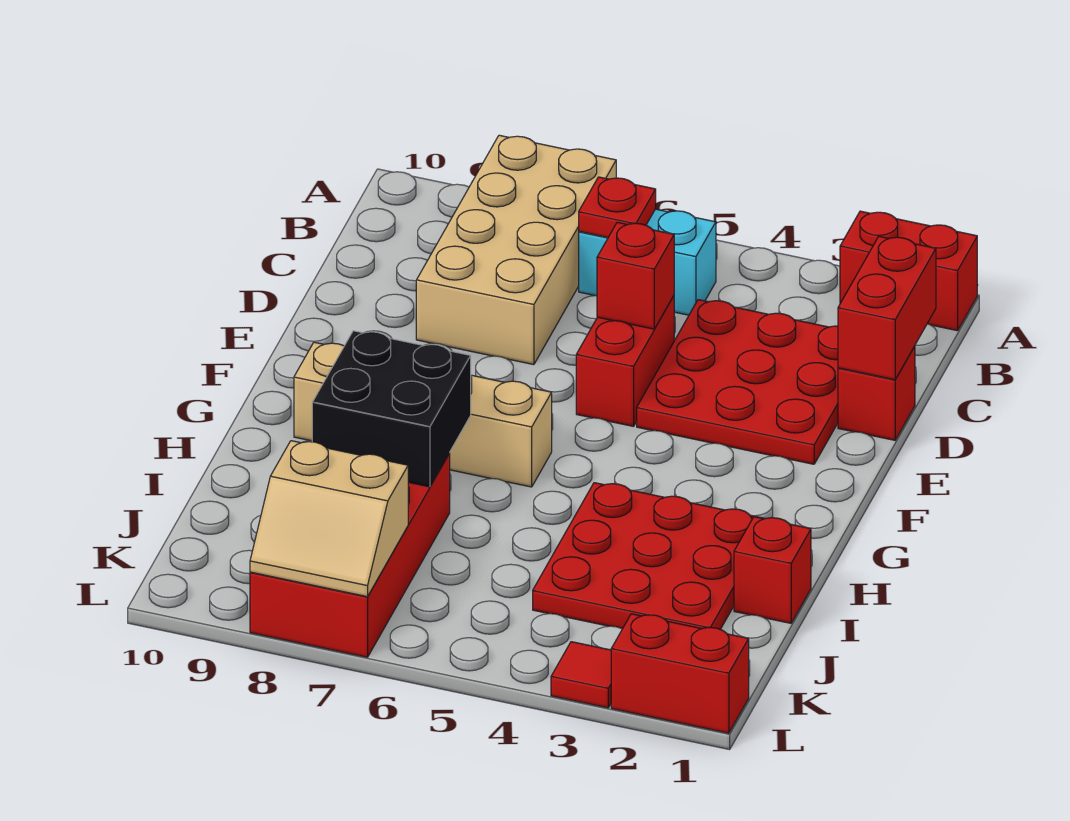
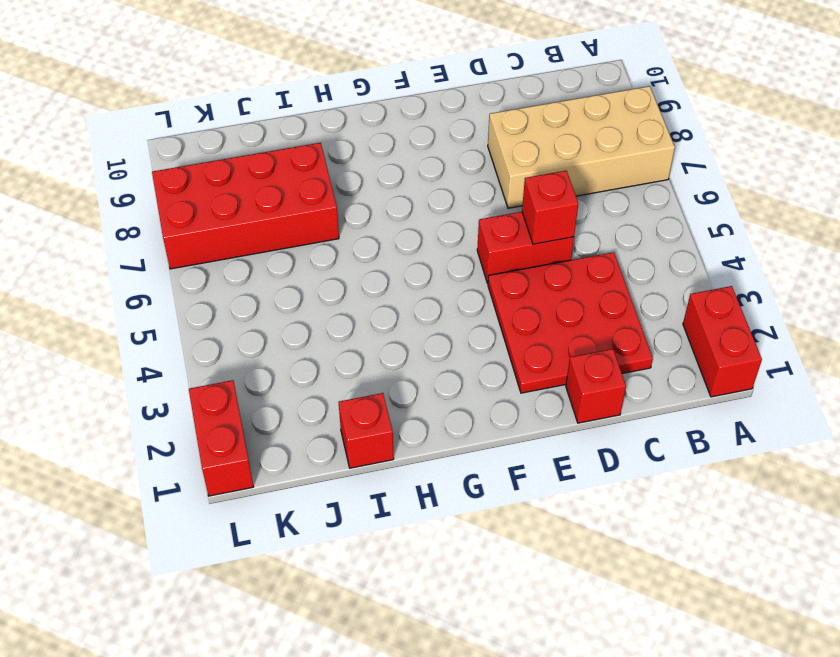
none -> cyan 1x2 brick [579,209,716,315]
none -> tan 1x4 brick [294,342,552,487]
none -> red 3x3 plate [533,483,765,629]

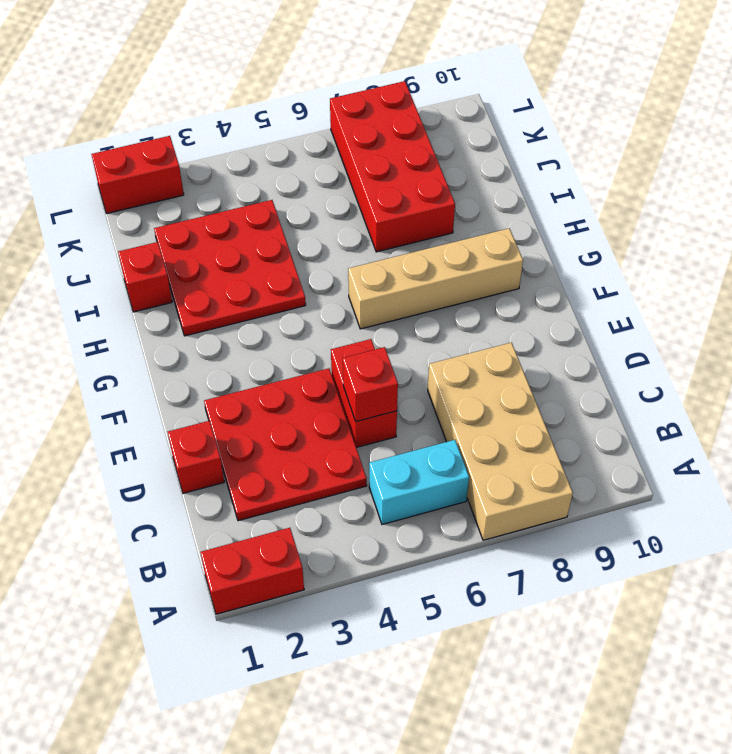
none -> red 1x1 tile [551,642,611,708]
none -> red 1x1 plate [579,177,656,237]
none -> red 1x2 brick [838,236,936,380]

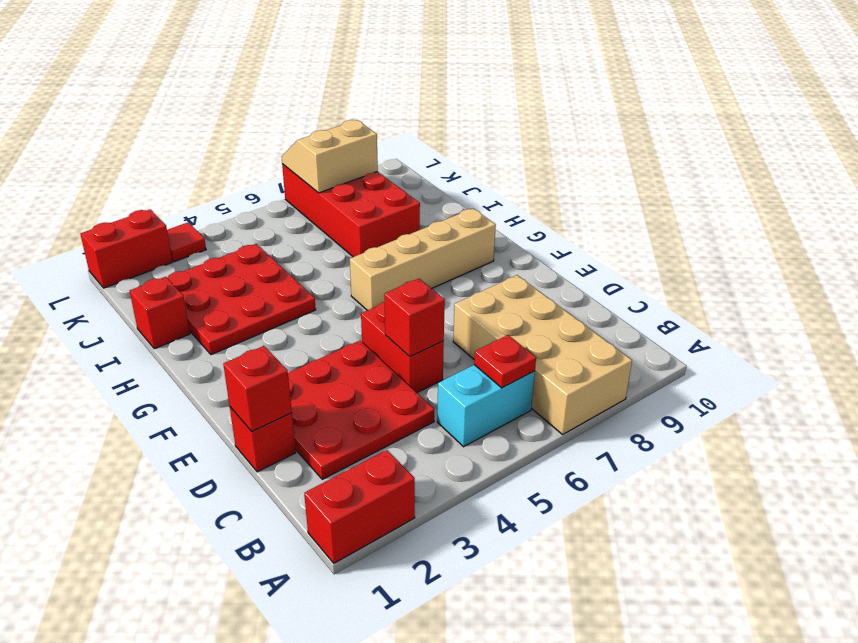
red 1x1 brick [223,346,292,431] -> red 1x2 brick [838,236,936,380]
none -> black 2x2 brick [312,331,471,487]

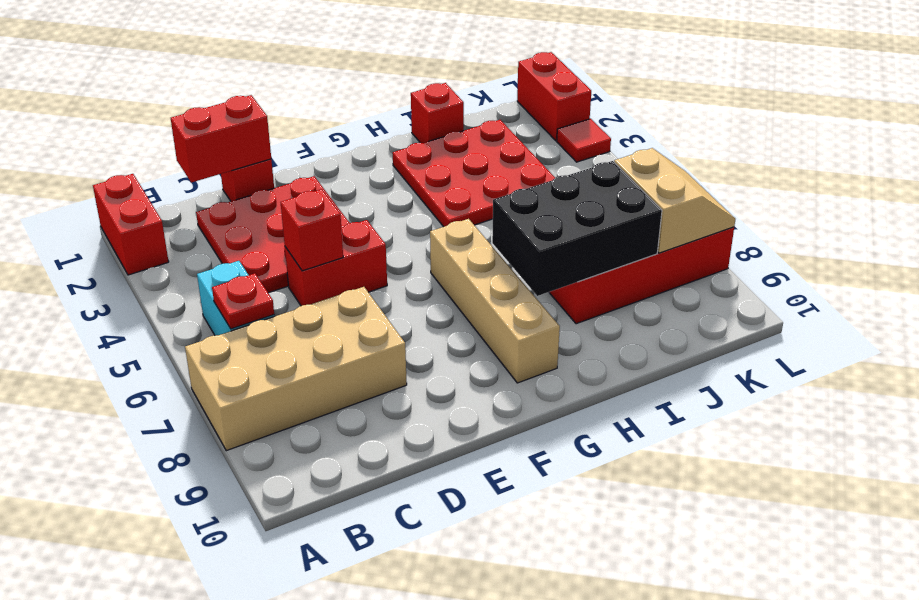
black 2x3 brick [492,161,662,296] -> black 2x2 brick [312,331,471,487]

